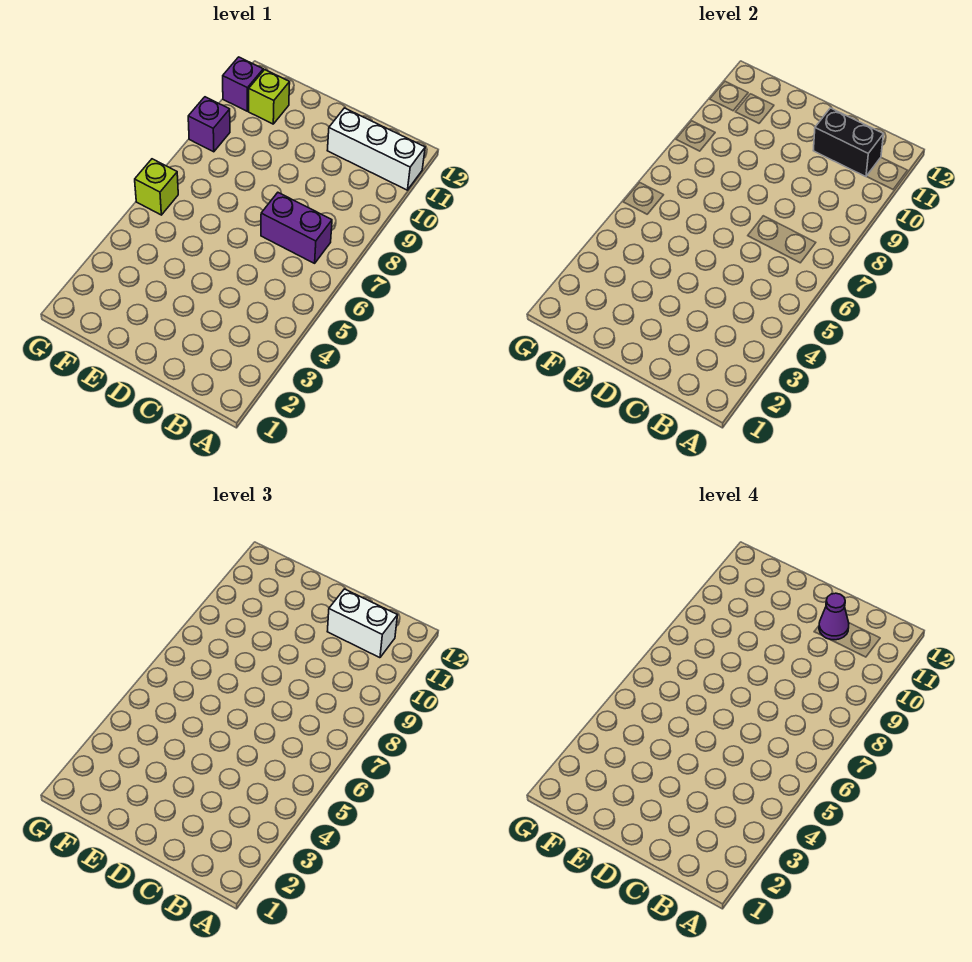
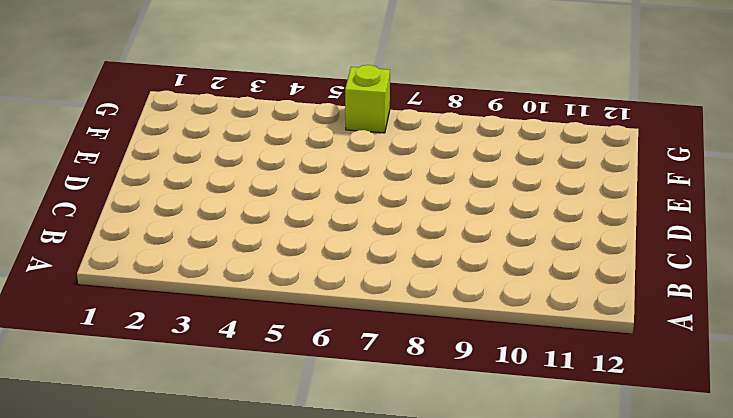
none -> white 1x3 brick [327,108,425,190]
none -> purple 1x2 brick [261,193,332,263]

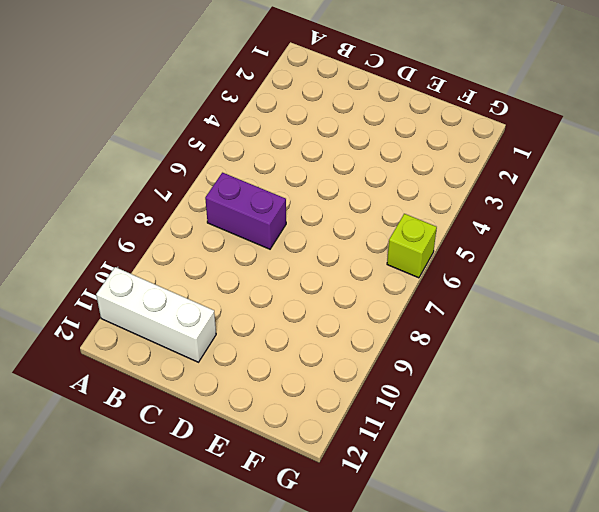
none -> lime 1x1 brick [249,70,290,124]
none -> purple 1x1 brick [188,97,230,152]

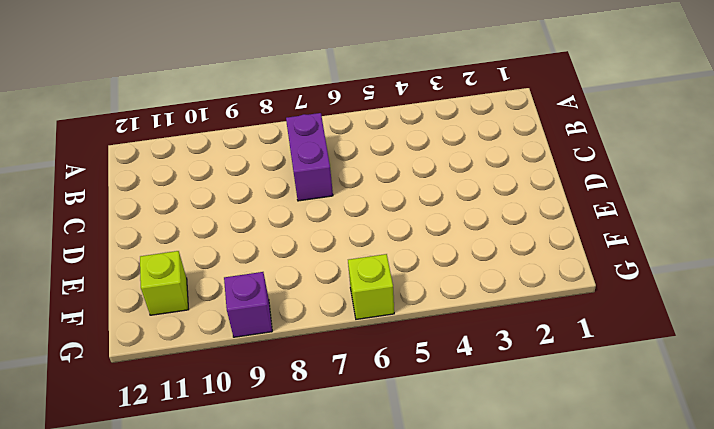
none -> white 1x3 brick [327,108,425,190]
none -> purple 1x1 brick [223,57,263,111]

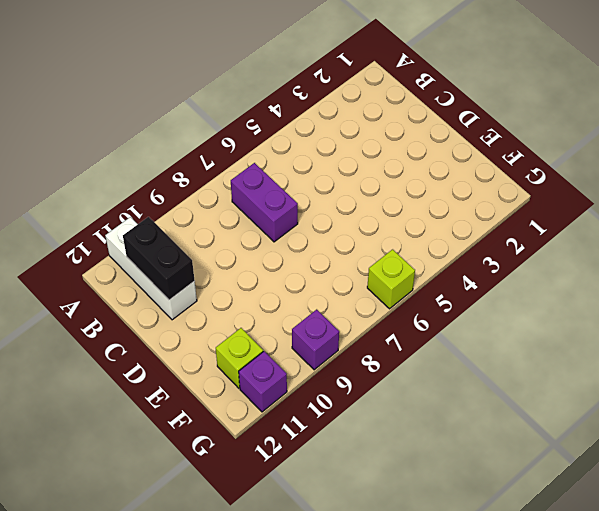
none -> white 1x2 brick [327,589,397,658]
none -> purple 1x1 cone [819,593,849,640]

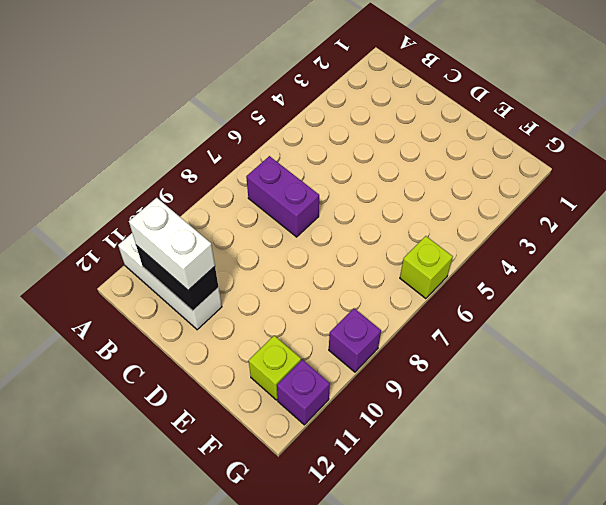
none -> purple 1x1 cone [819,593,849,640]

